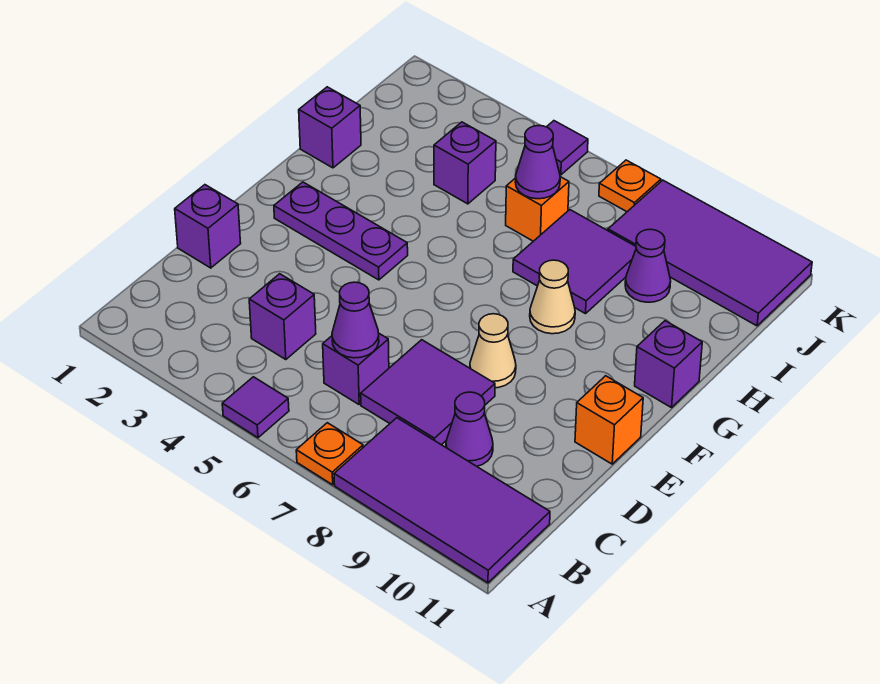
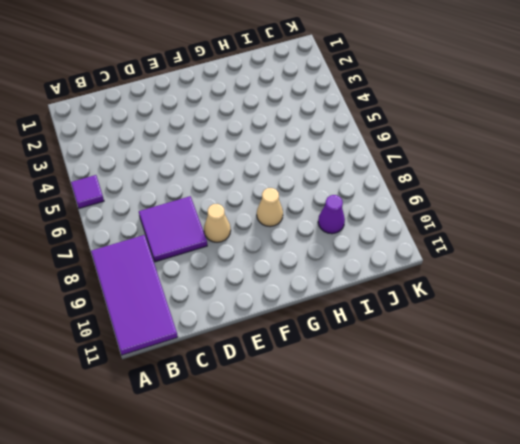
none -> orange 1x1 plate [296,423,363,485]
none -> purple 1x1 brick [249,274,316,360]
none -> purple 1x1 brick [323,334,389,404]

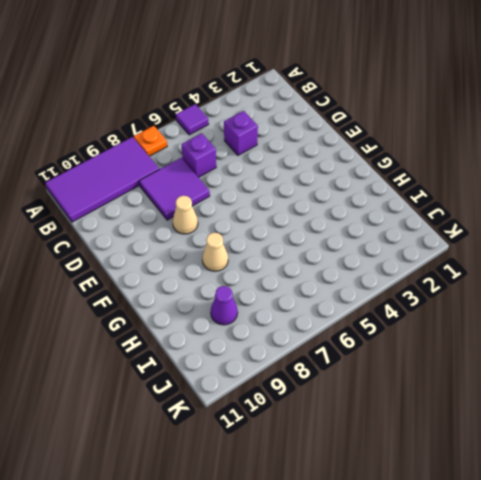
none -> purple 1x1 cone [446,392,493,466]
none -> purple 1x1 brick [175,185,241,268]
none -> orange 1x1 brick [575,376,643,464]

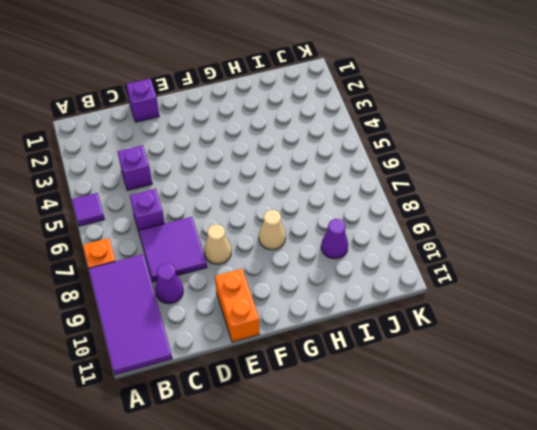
orange 1x2 brick [215,269,259,342] -> orange 1x1 brick [575,376,643,464]
none -> purple 1x3 plate [274,182,408,280]
none -> purple 1x1 brick [635,321,702,408]
none -> purple 1x1 brick [299,87,361,168]

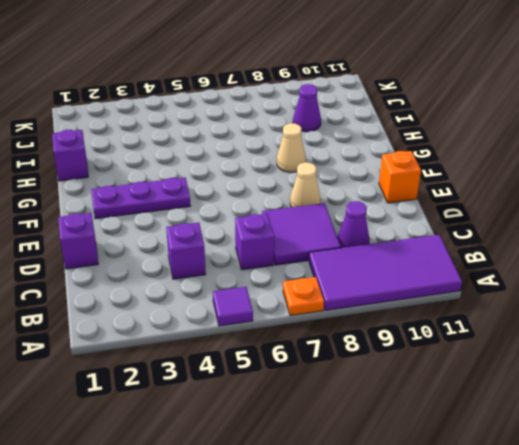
none -> purple 1x1 brick [635,321,702,408]
none -> purple 2x2 tile [513,210,636,314]
none -> purple 1x1 brick [434,122,496,204]

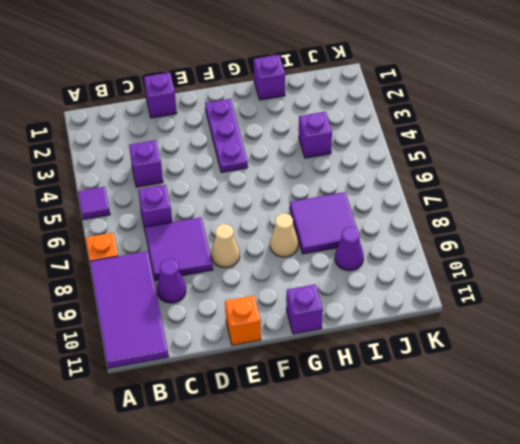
none -> orange 1x1 brick [506,177,569,241]
none -> purple 2x4 tile [608,180,812,326]
none -> purple 1x1 tile [547,121,588,175]

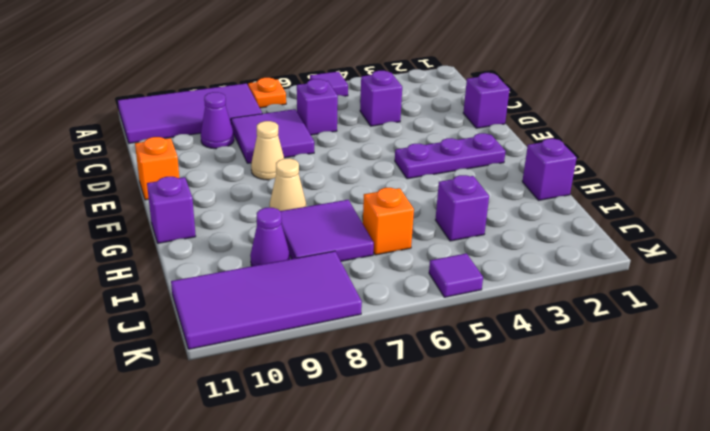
none -> orange 1x1 plate [599,160,661,212]
none -> purple 1x1 cone [332,282,379,358]
none -> purple 1x1 cone [515,126,560,199]

